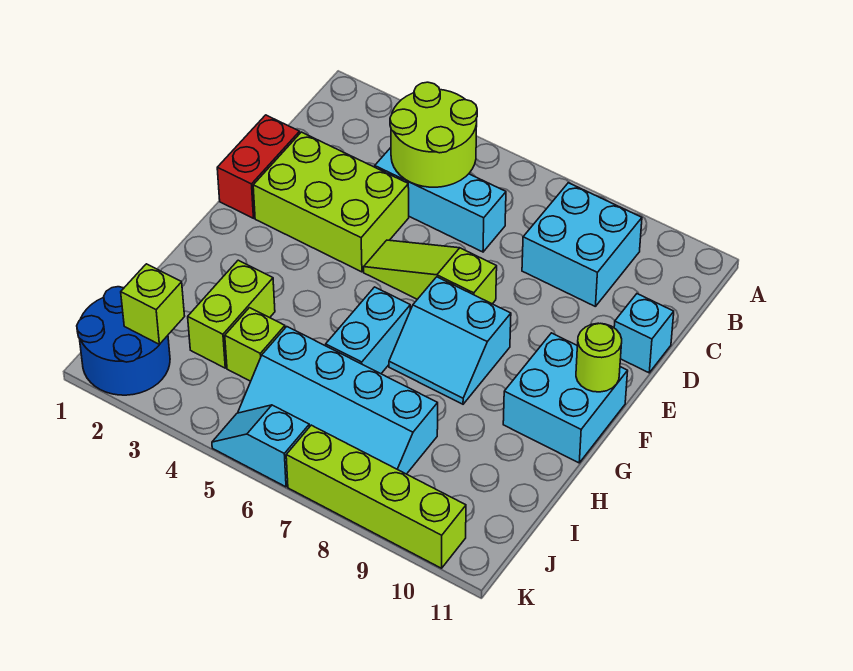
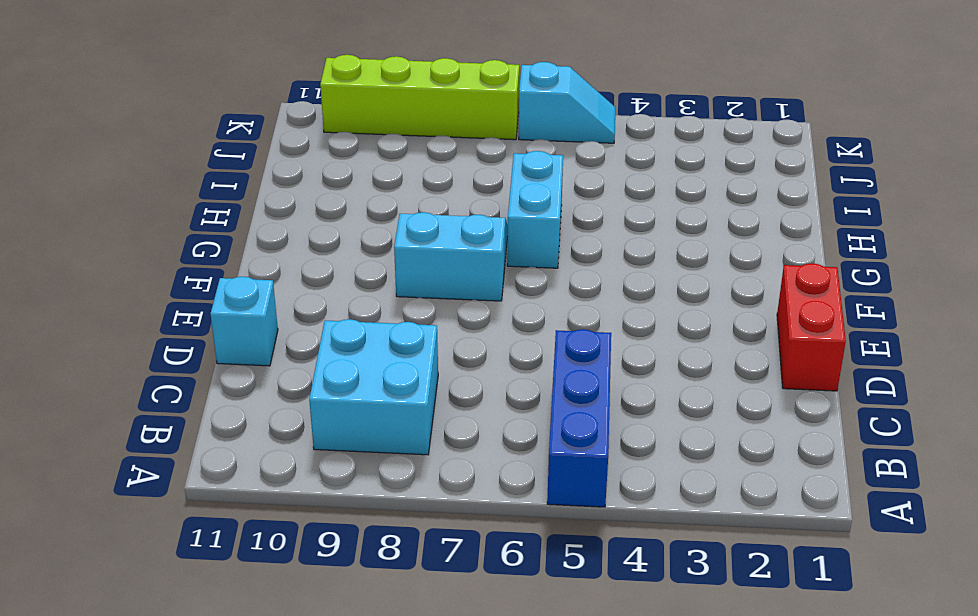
blue 1x3 brick [547,329,611,507] -> cyan 1x3 brick [375,148,506,252]
none -> lime 2x3 brick [253,132,409,272]
none -> lime 1x3 slope [364,240,497,304]
none -> cyan 2x2 brick [503,333,628,463]

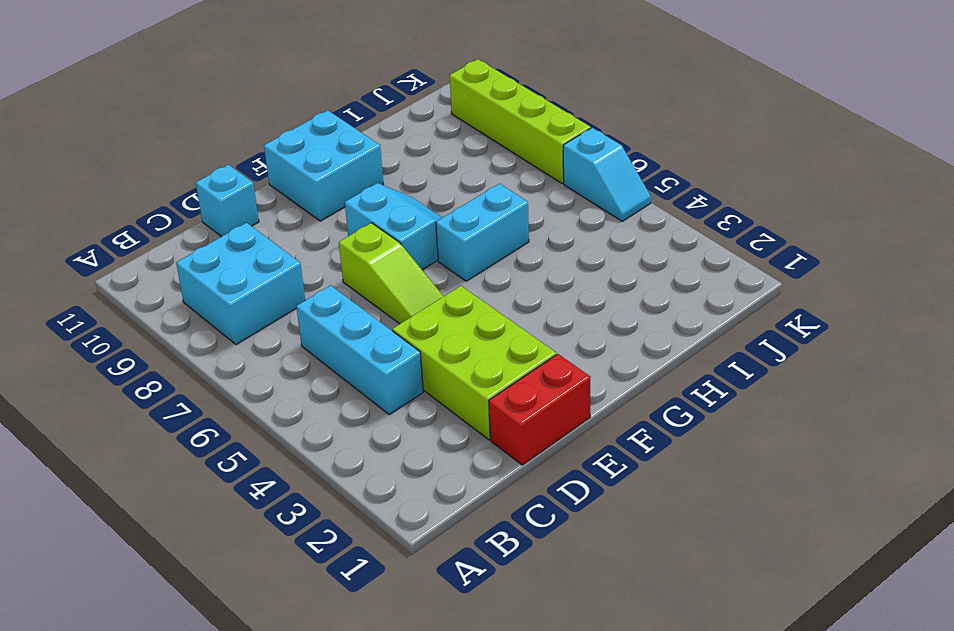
none -> lime 1x2 brick [188,260,275,368]
none -> lime 1x1 brick [225,308,285,381]
none -> cyan 2x4 slope [238,327,438,474]

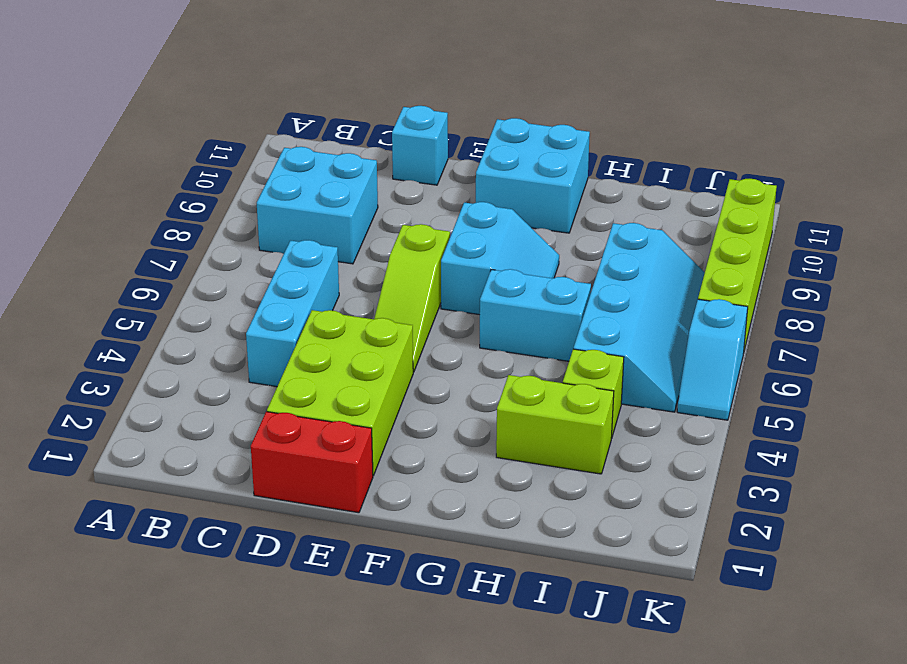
none -> blue 2x2 round brick [77,287,170,395]
none -> lime 2x2 round brick [390,82,477,187]
none -> lime 1x1 round brick [576,323,622,392]

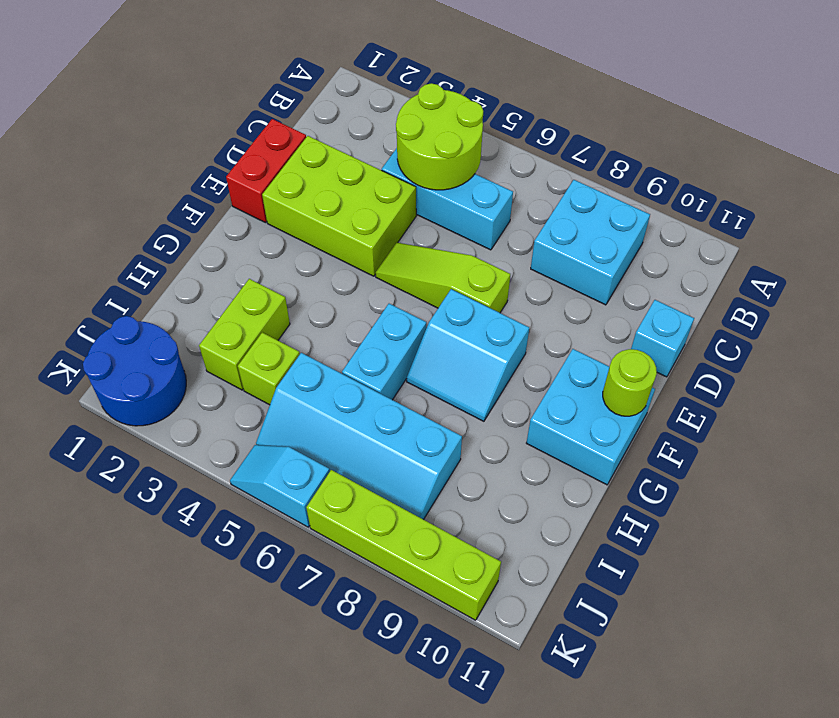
none -> lime 1x1 brick [121,264,185,344]

